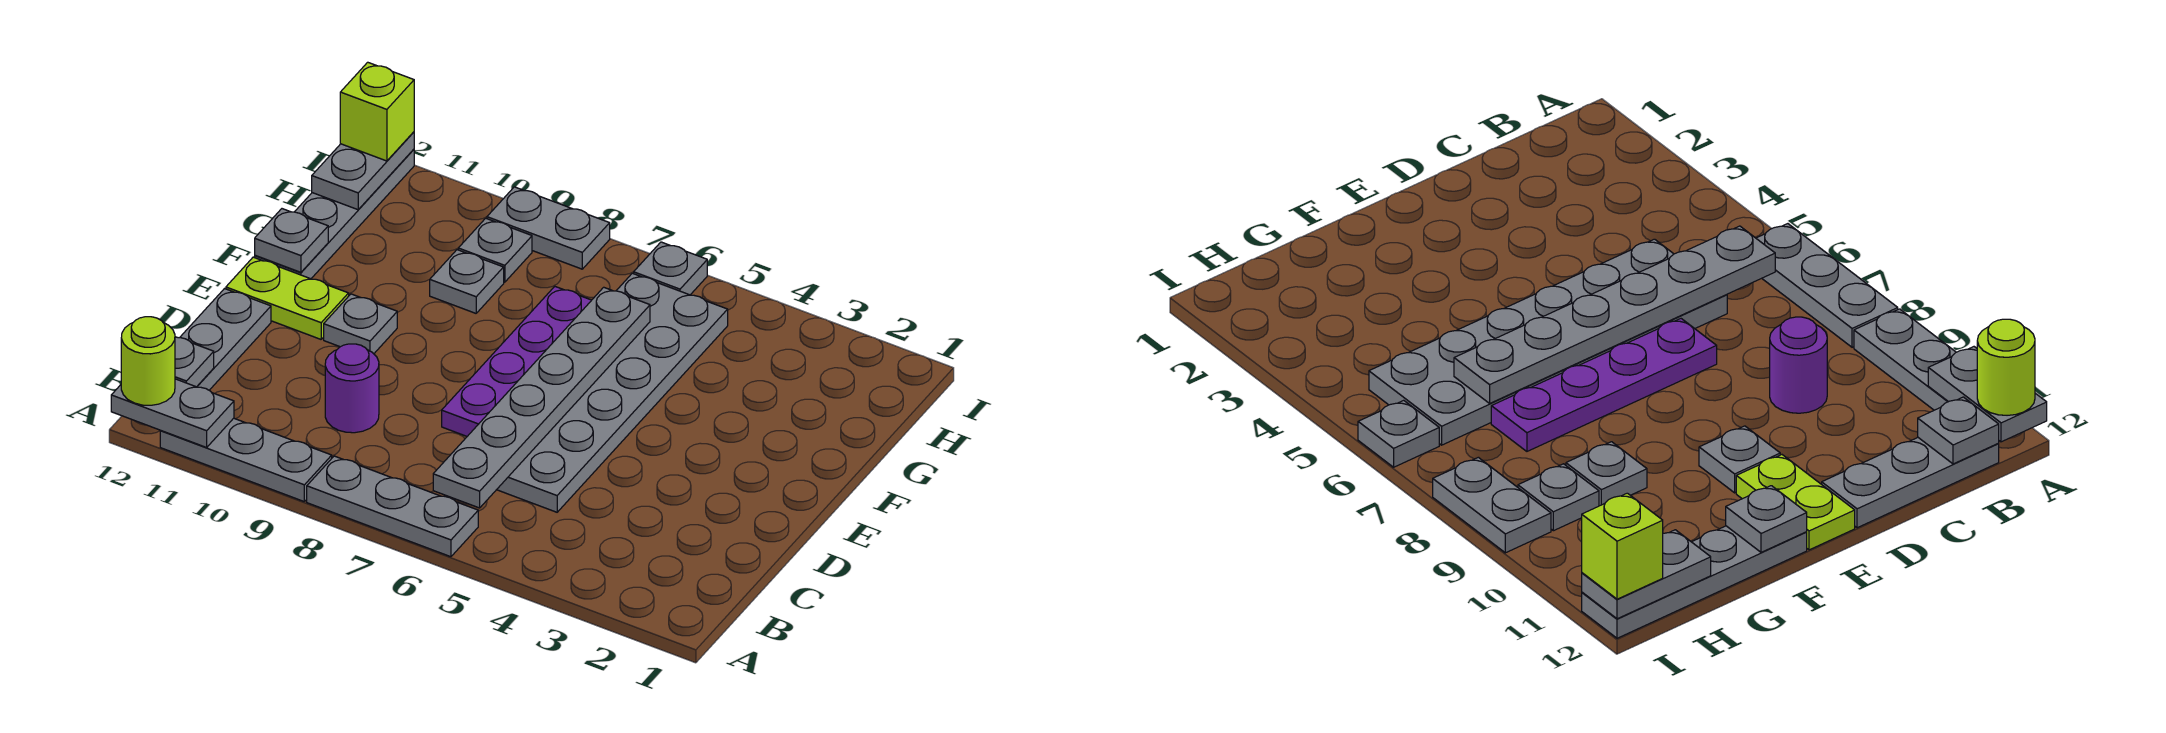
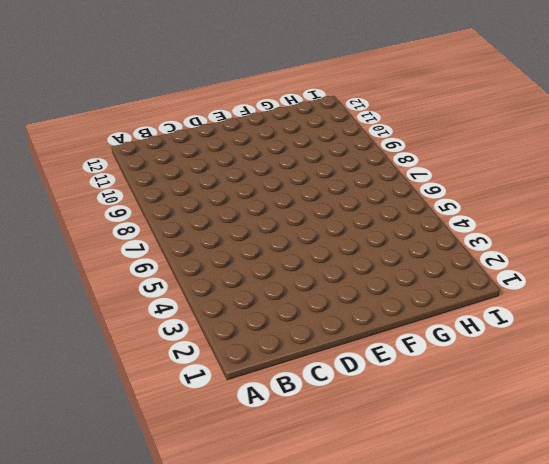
none -> grey 1x3 plate [307,456,478,557]
none -> grey 1x3 plate [160,418,332,501]
none -> grey 1x3 plate [180,289,271,390]

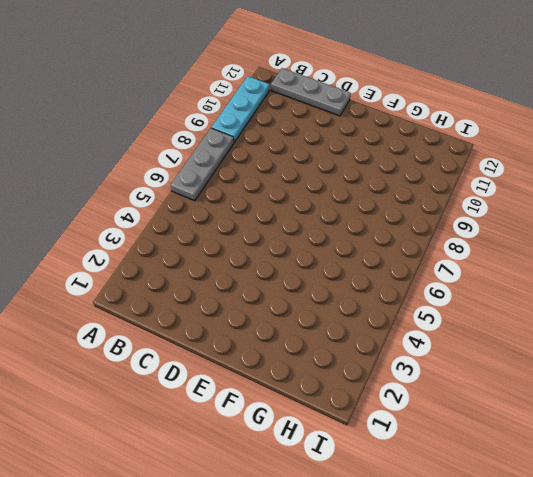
cyan 1x3 plate [211,76,269,142] -> grey 1x3 plate [160,418,332,501]
none -> grey 2x6 plate [497,273,728,512]
none -> purple 1x1 round brick [325,344,379,433]
none -> purple 1x4 plate [442,287,591,436]

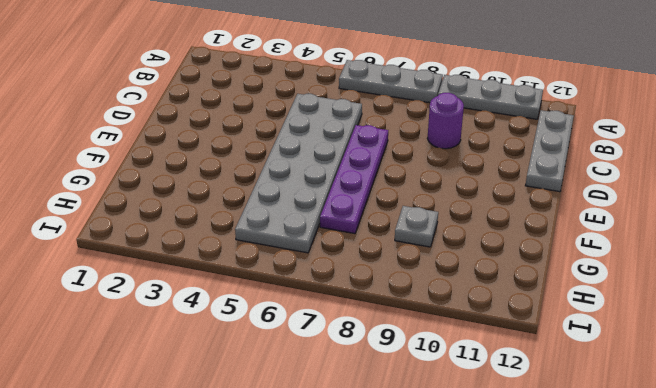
none -> grey 1x1 plate [324,294,397,354]
none -> lime 1x2 plate [226,257,349,339]
none -> grey 1x4 plate [255,149,414,279]

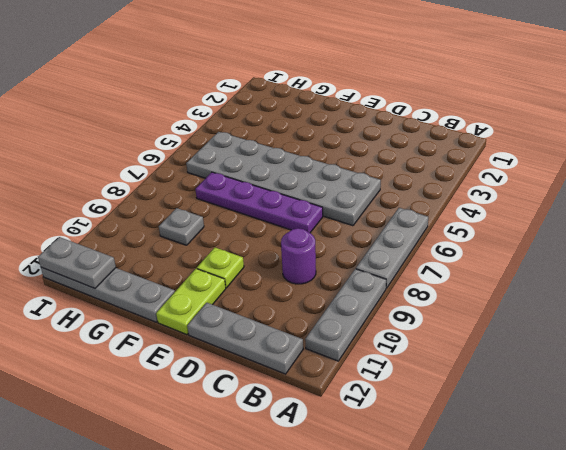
lime 1x1 plate [197,248,244,288] -> grey 1x1 plate [324,294,397,354]
none -> grey 1x1 plate [458,218,532,282]
none -> grey 1x1 plate [634,242,707,295]
none -> grey 1x2 plate [487,187,610,269]

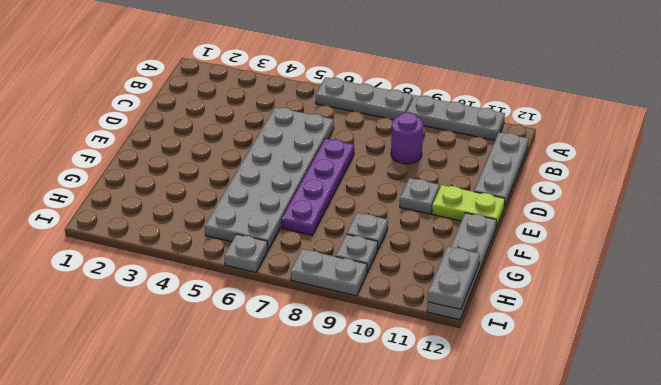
none -> grey 1x2 plate [111,379,234,447]
none -> grey 1x6 plate [433,287,650,508]
none -> grey 1x1 plate [175,337,214,387]

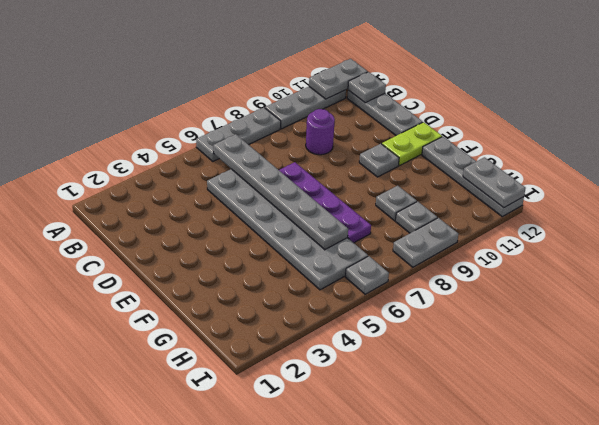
none -> grey 1x1 plate [255,209,328,272]
none -> lime 1x1 round brick [121,317,175,405]
none -> lime 1x1 brick [340,62,414,161]

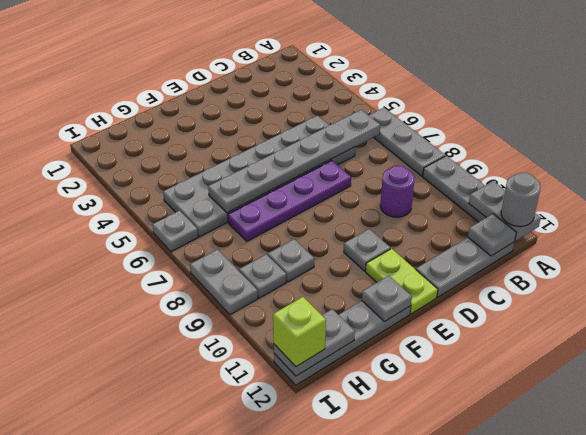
grey 1x1 round brick [501,173,541,227] -> lime 1x1 round brick [121,317,175,405]

